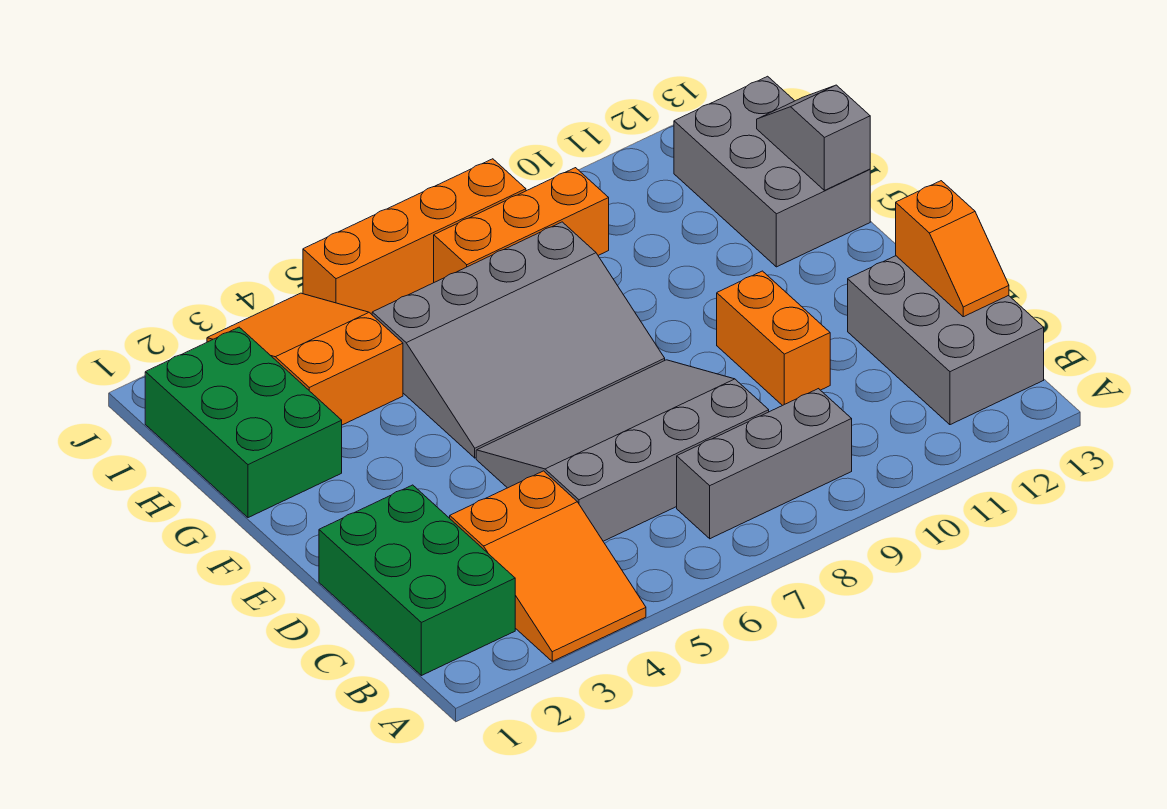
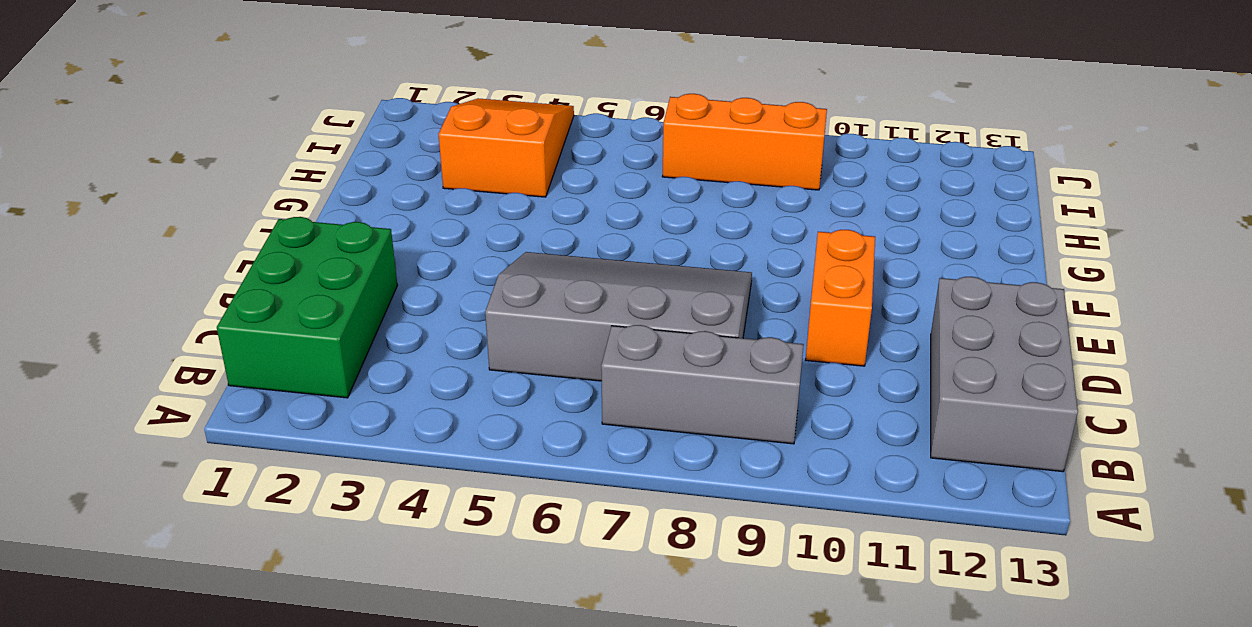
none -> orange 2x3 slope [450,471,646,661]
none -> grey 3x4 slope [372,222,665,458]
none -> green 2x3 brick [145,327,342,518]

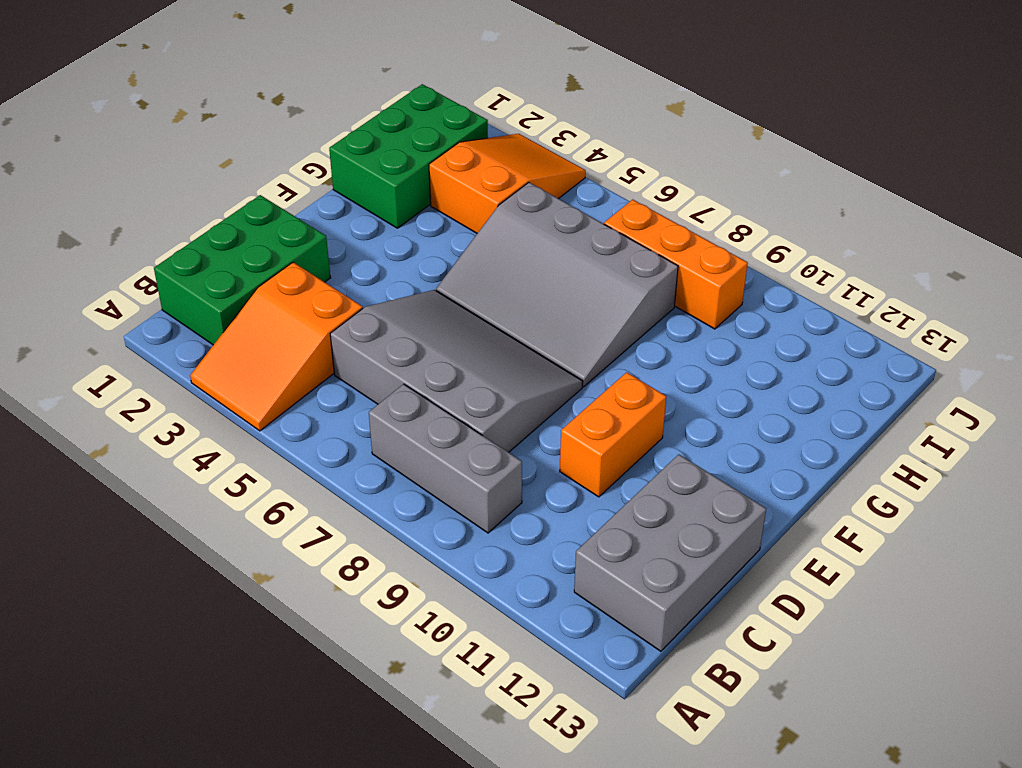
none -> grey 2x3 brick [674,76,870,267]
none -> orange 1x4 brick [303,159,526,314]
none -> orange 1x2 slope [896,181,1009,317]

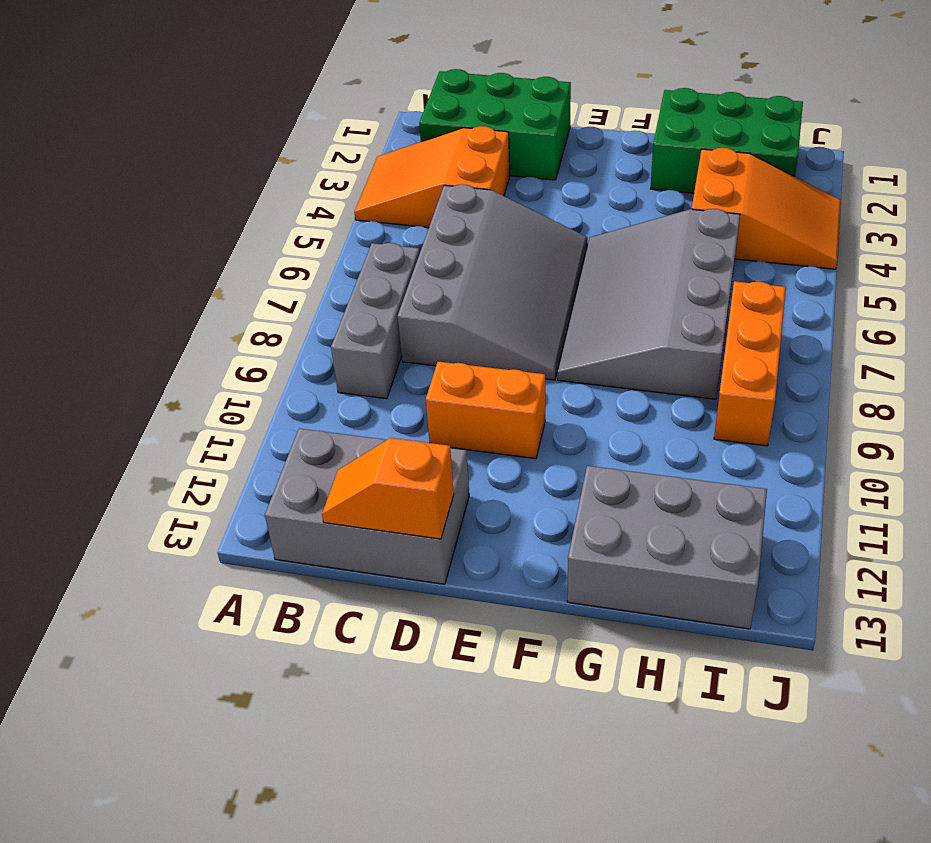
none -> orange 1x4 brick [303,159,526,314]
none -> grey 1x2 slope [757,85,870,190]

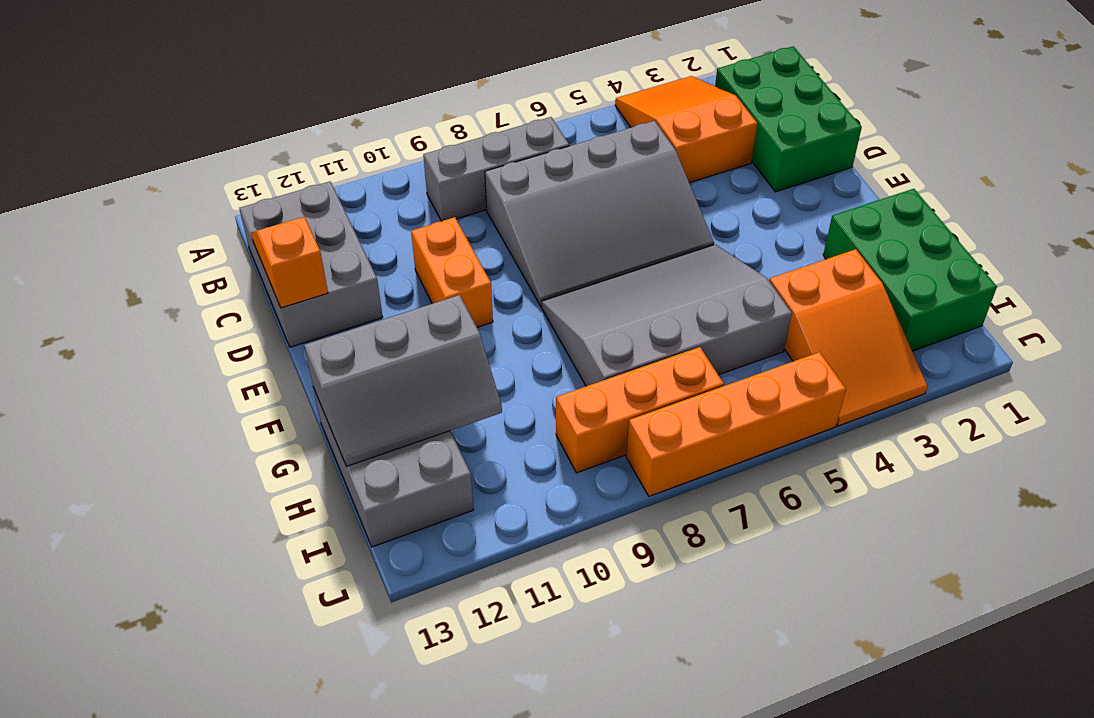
grey 2x3 slope [304,295,502,467] -> grey 1x2 slope [757,85,870,190]

